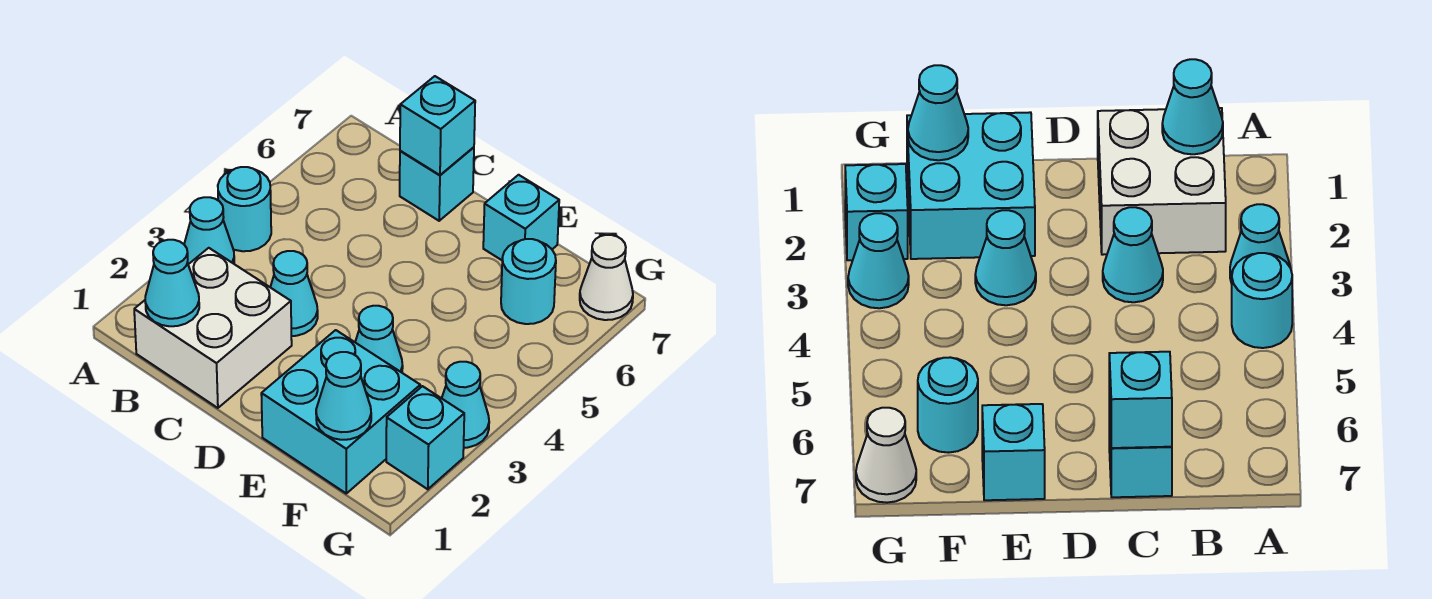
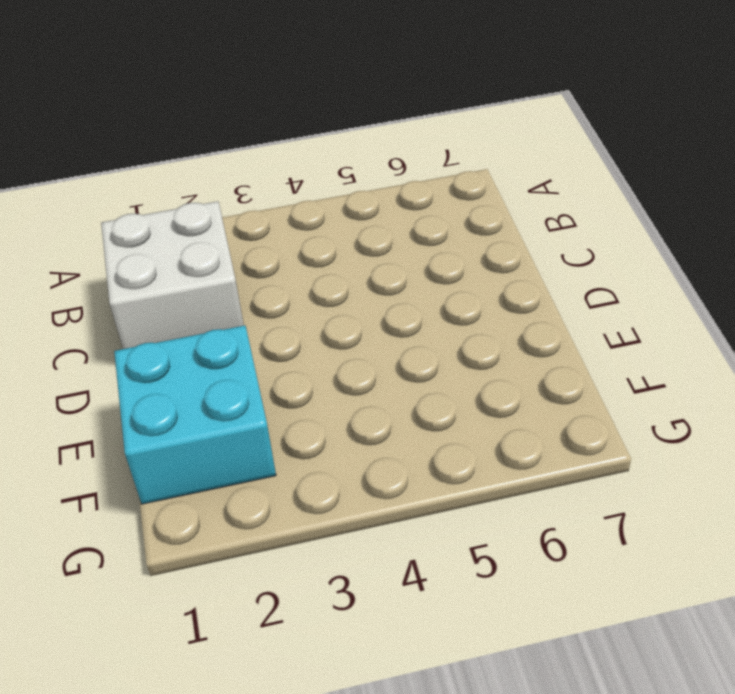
none -> cyan 1x1 cone [184,197,234,264]
none -> cyan 1x1 round brick [218,167,271,251]
none -> cyan 1x1 cone [270,251,318,336]

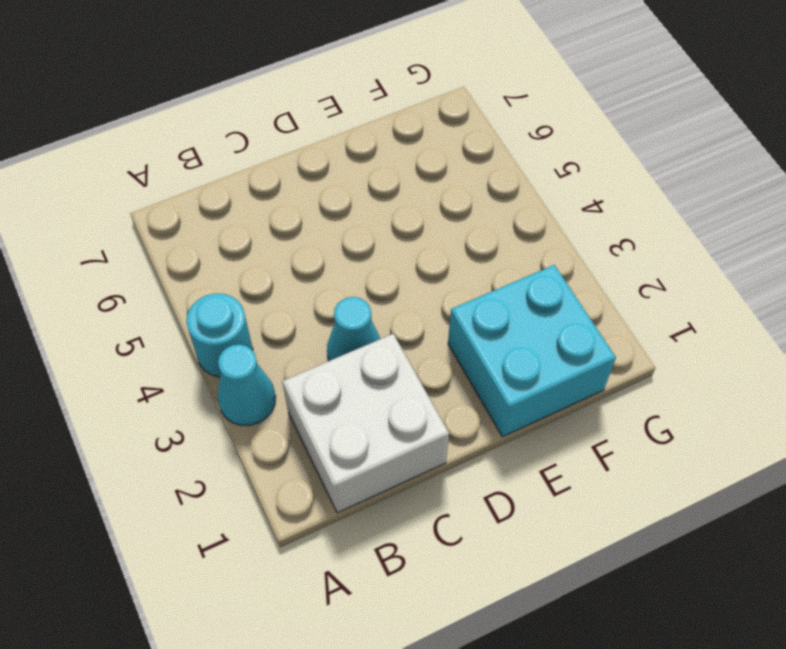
none -> cyan 1x1 brick [400,147,474,221]
none -> cyan 1x1 cone [355,306,403,372]
none -> cyan 1x1 brick [483,175,559,260]

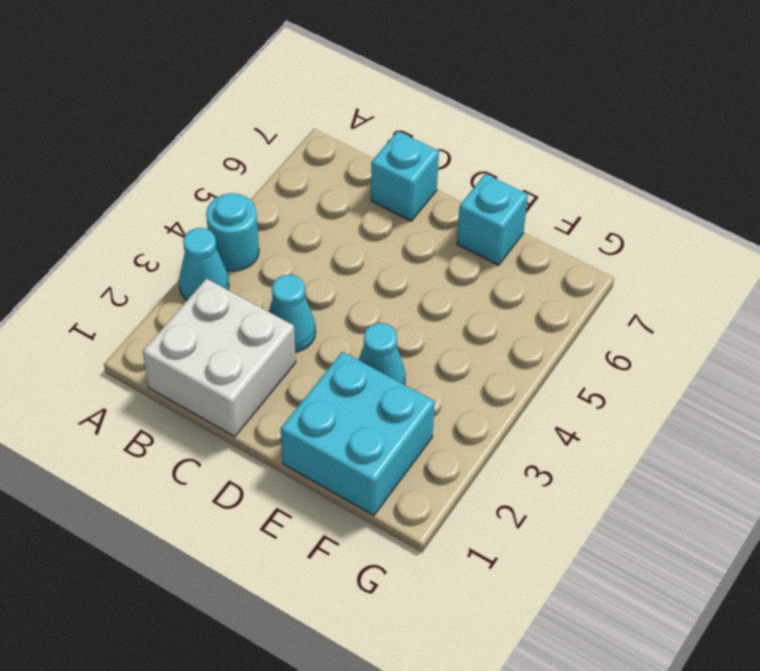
none -> cyan 1x1 round brick [501,239,556,324]
none -> cyan 1x1 brick [386,386,464,489]
none -> cyan 1x1 cone [442,362,489,448]

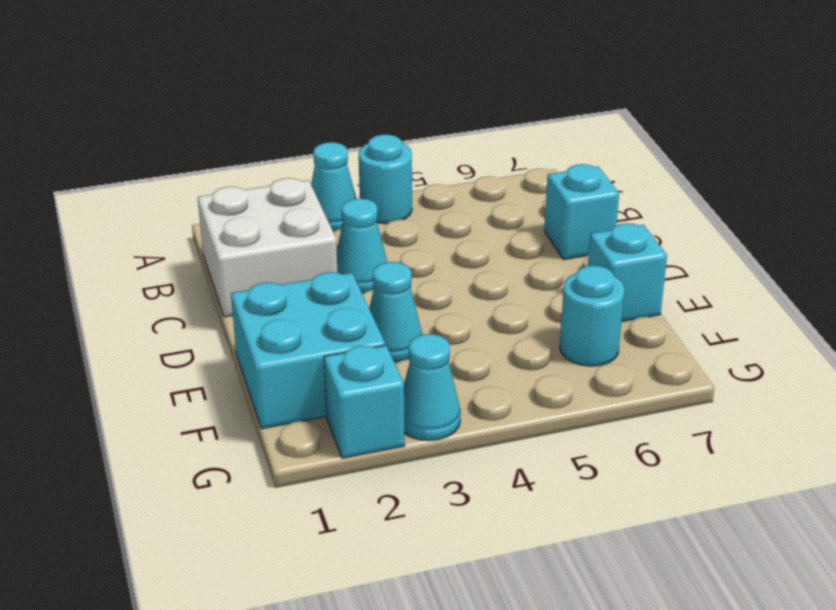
none -> white 1x1 cone [580,235,633,320]
none -> cyan 1x1 cone [145,240,199,326]
none -> cyan 1x1 brick [400,76,475,175]

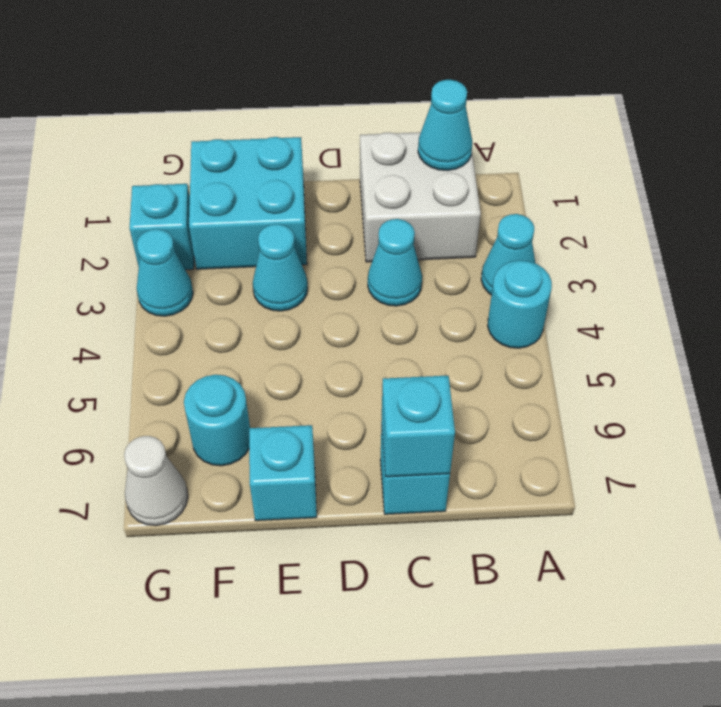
none -> cyan 1x1 cone [316,352,371,440]

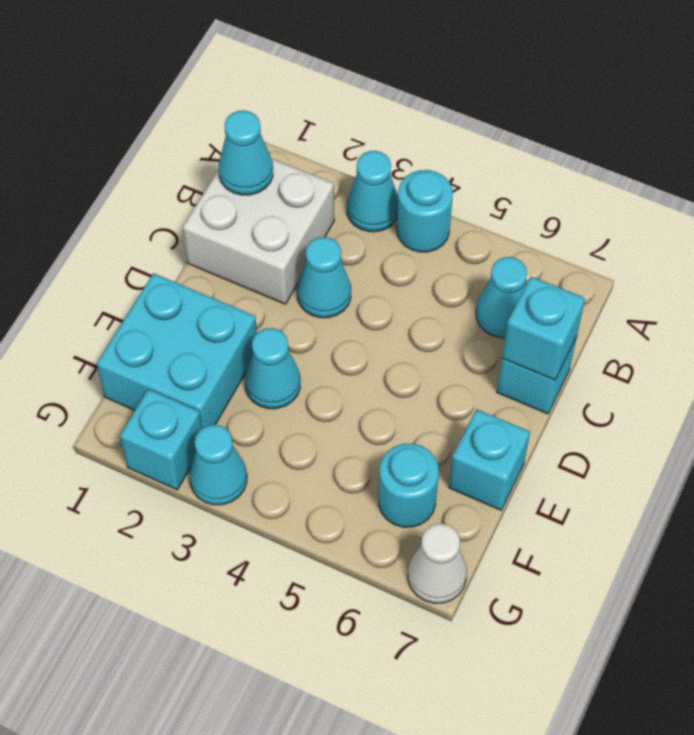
cyan 1x1 cone [476,257,527,338] -> cyan 1x1 cone moved to [316,352,371,440]

